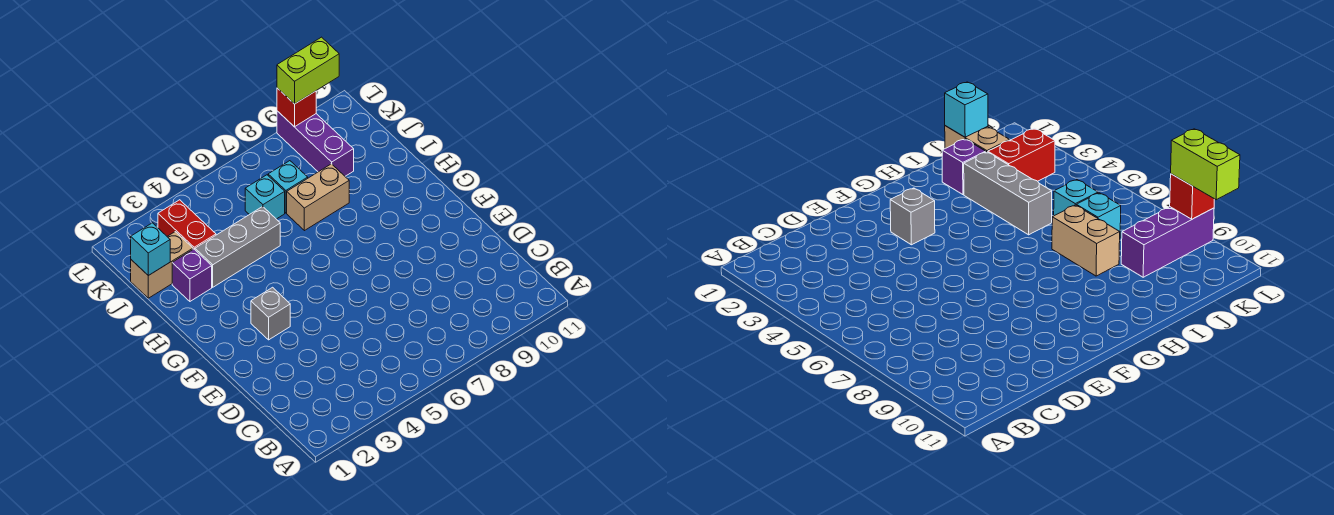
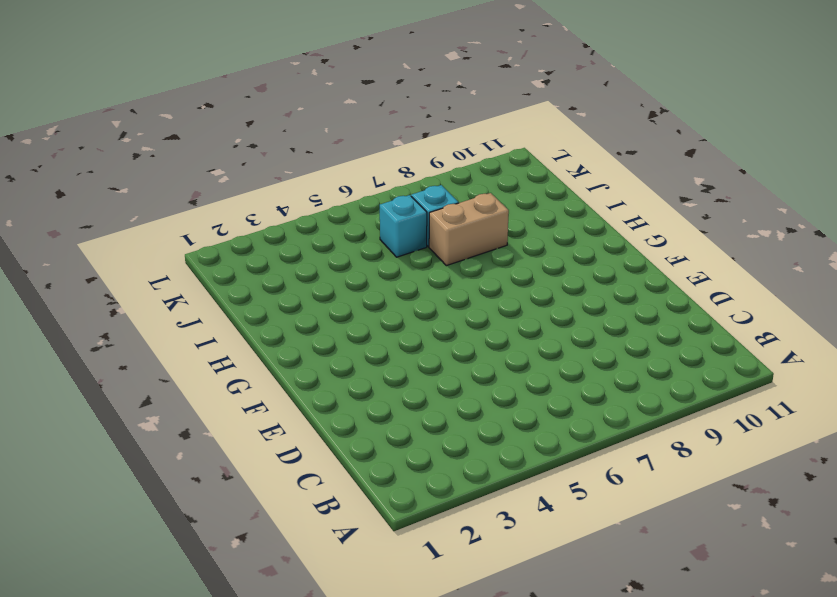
none -> grey 1x1 brick [251,287,290,340]
none -> purple 1x1 brick [172,249,212,301]
none -> grey 1x3 brick [195,207,280,287]

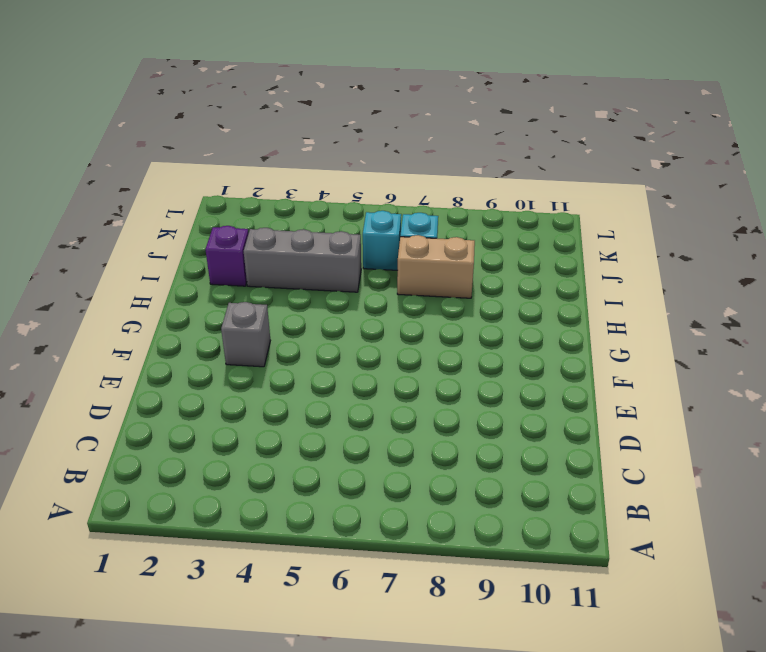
none -> tan 1x2 brick [131,232,193,298]
none -> red 1x2 brick [158,200,216,249]
none -> purple 1x3 brick [277,111,354,176]

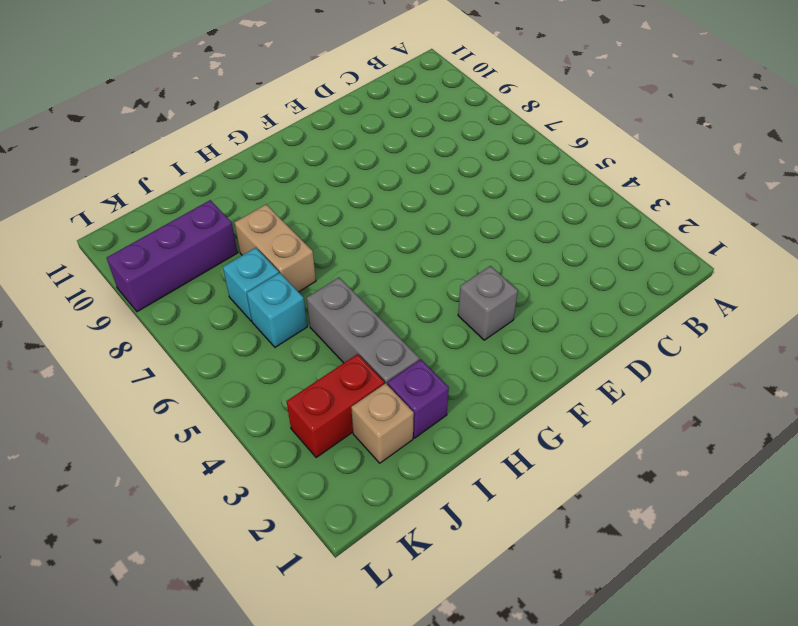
tan 1x1 brick [351,383,414,463] -> tan 1x2 brick [131,232,193,298]
none -> cyan 1x1 brick [131,223,170,276]
none -> red 1x1 brick [277,88,316,127]
none -> lime 1x2 brick [277,37,339,104]

